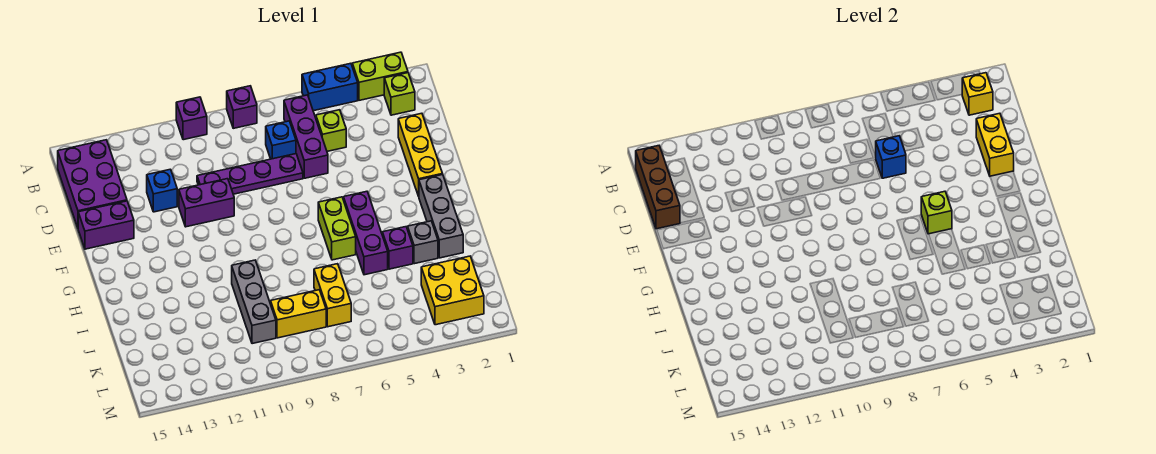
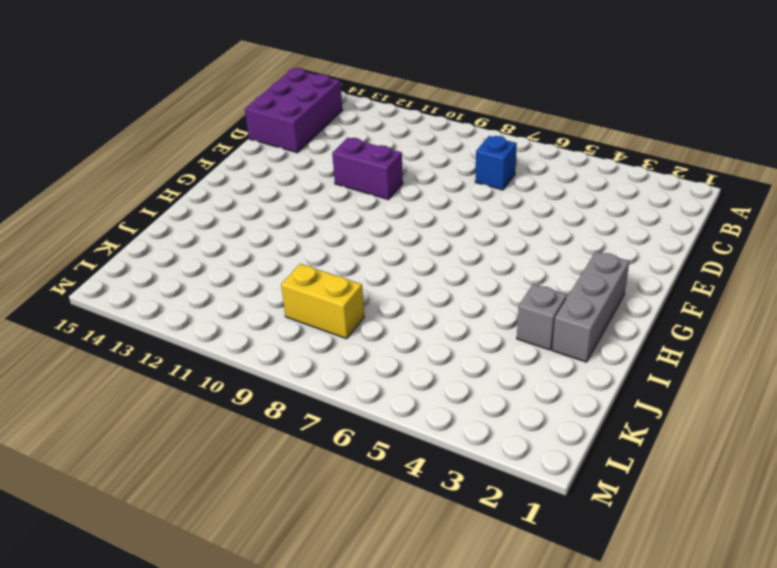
none -> lime 1x2 brick [352,52,408,100]
none -> blue 1x2 brick [302,63,358,111]
none -> purple 1x1 brick [227,86,257,128]

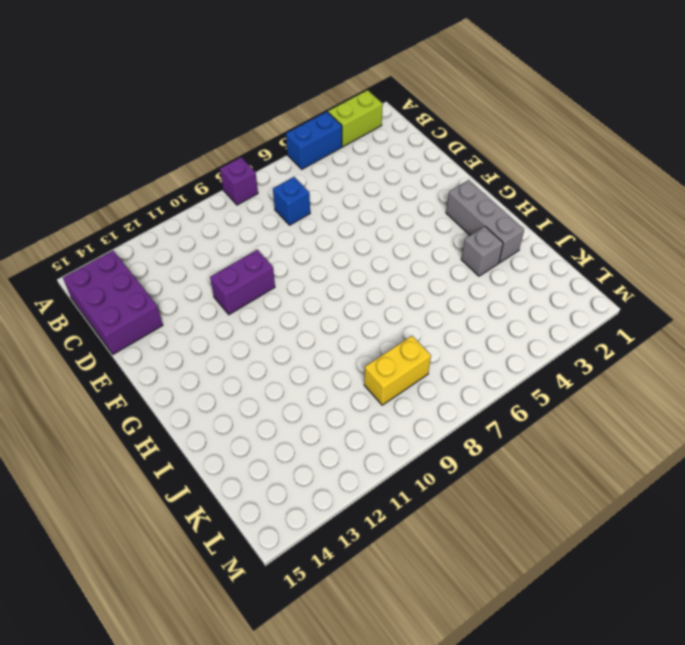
none -> purple 1x1 brick [176,97,207,140]
none -> lime 1x1 brick [384,73,415,115]
none -> purple 1x3 brick [284,95,328,178]

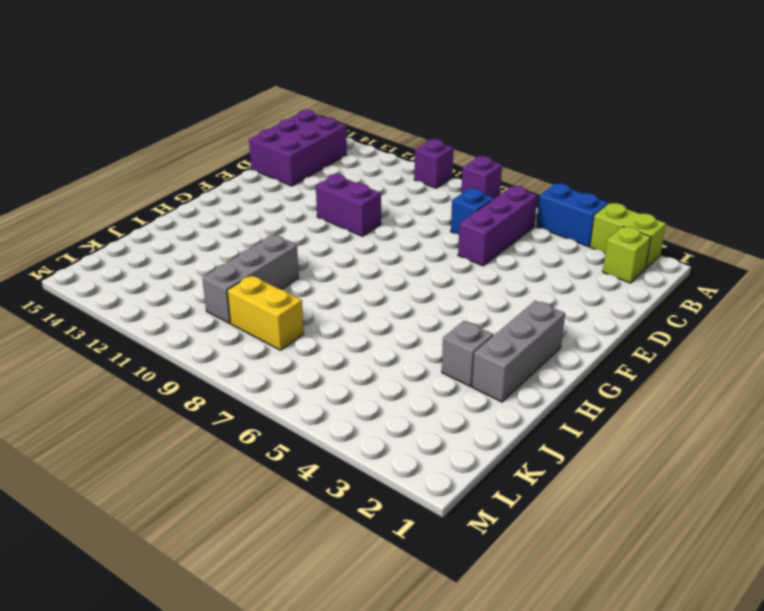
none -> lime 1x1 brick [316,110,346,151]
none -> yellow 1x3 brick [398,113,443,196]
none -> purple 1x4 plate [197,154,303,194]

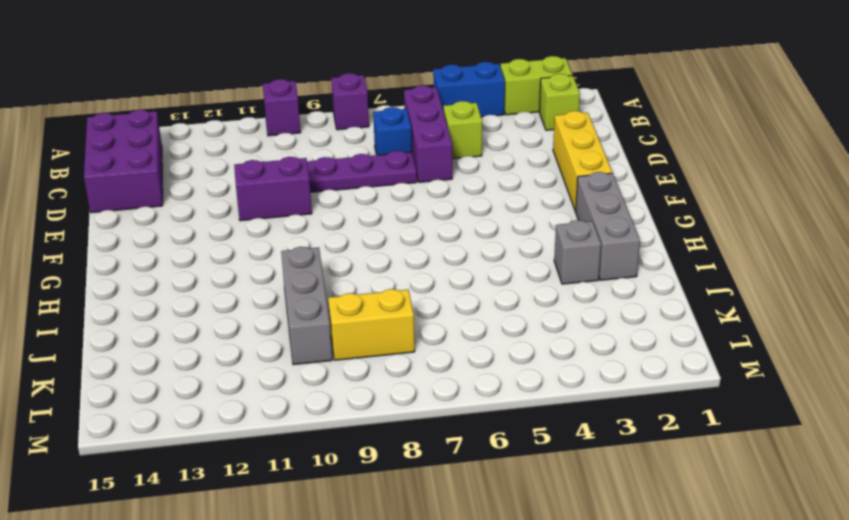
none -> blue 1x1 brick [147,169,177,212]
none -> purple 1x2 brick [78,201,134,249]
none -> purple 1x3 brick [343,191,388,275]

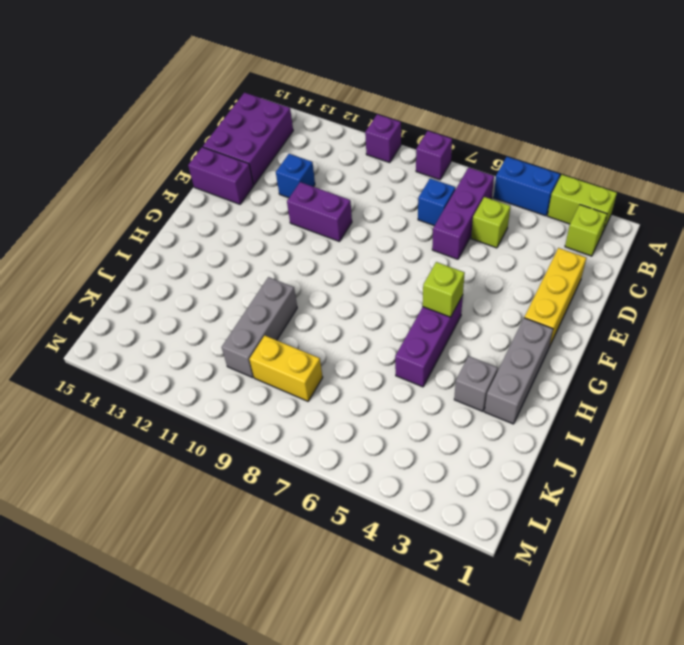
none -> purple 1x4 plate [197,154,303,194]
none -> lime 1x2 brick [318,197,356,260]
none -> purple 1x1 brick [382,227,413,269]

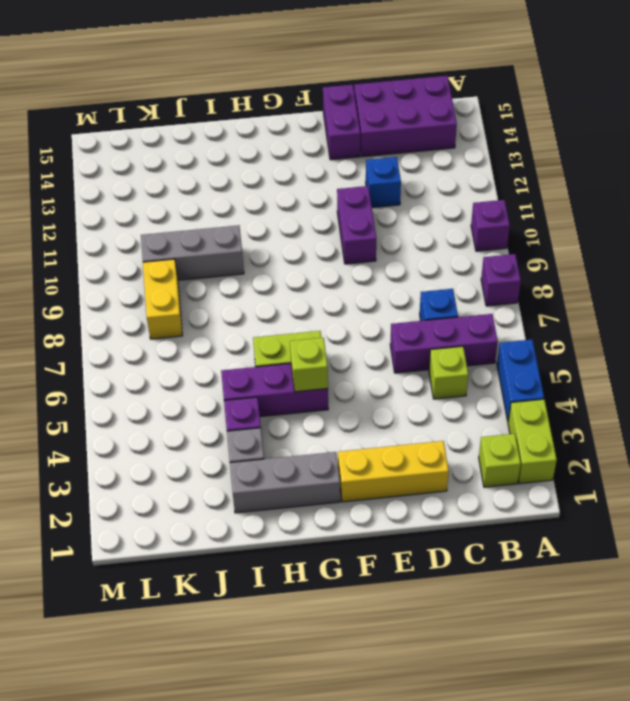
none -> purple 1x4 plate [197,154,303,194]
none -> yellow 1x2 brick [314,264,351,327]
none -> yellow 2x2 brick [421,256,484,325]

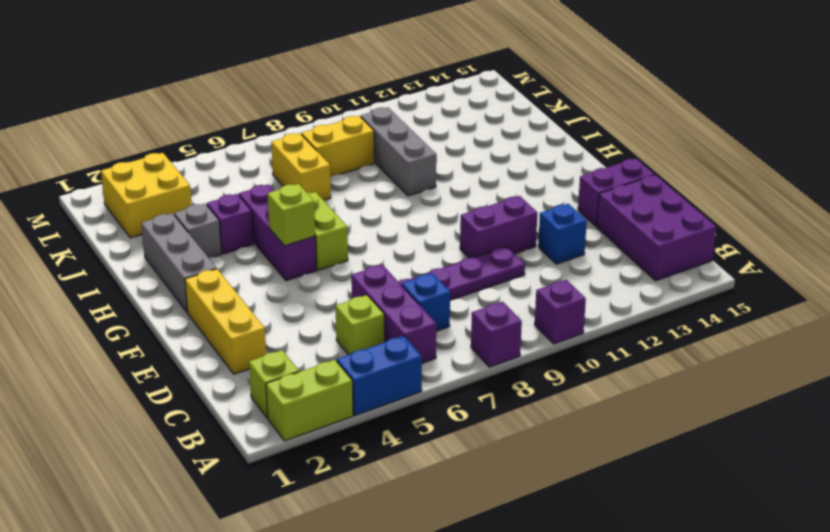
none -> yellow 1x1 brick [962,73,993,115]
none -> brown 1x3 brick [636,146,680,229]
none -> yellow 1x2 brick [976,113,1014,176]

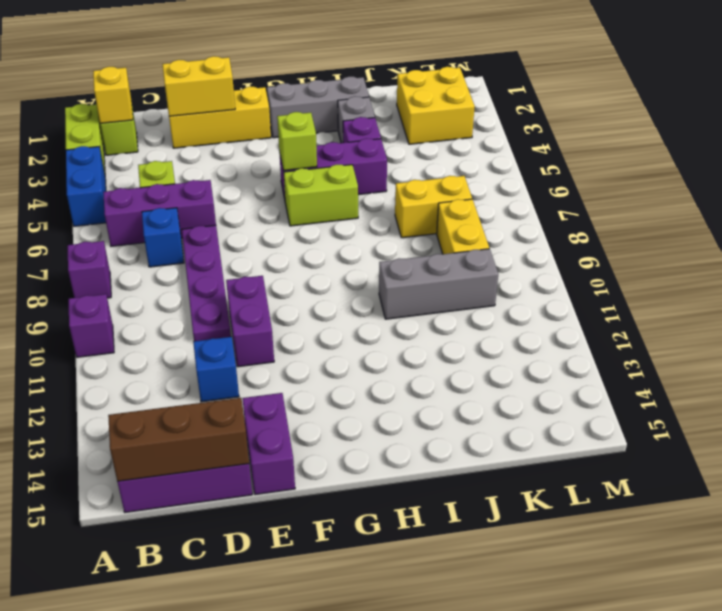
none -> blue 1x1 brick [876,136,906,178]

